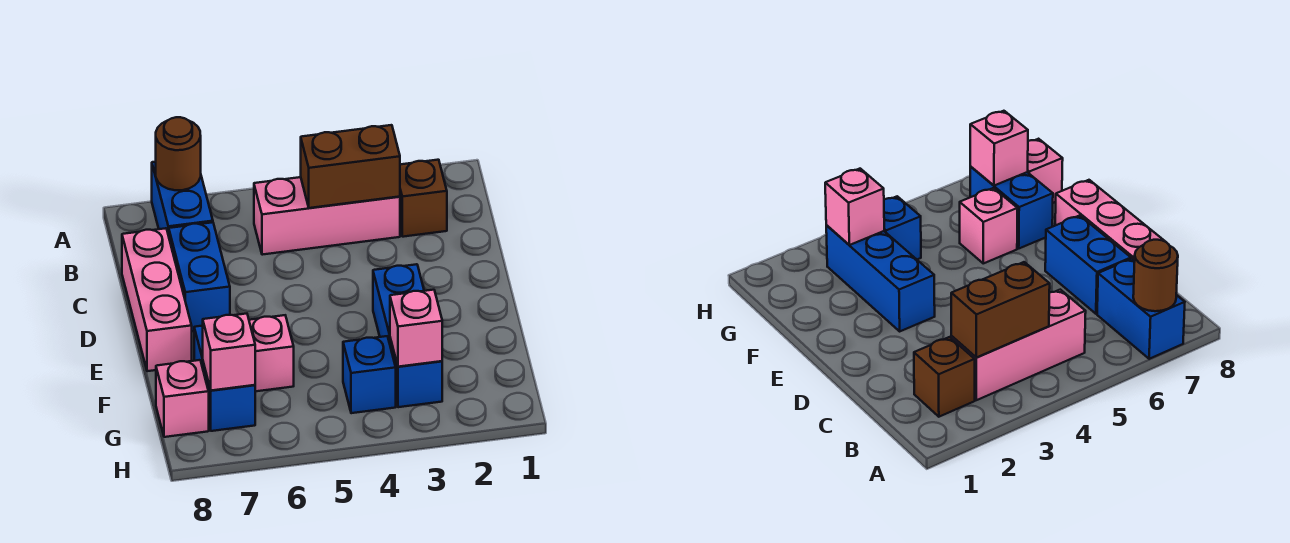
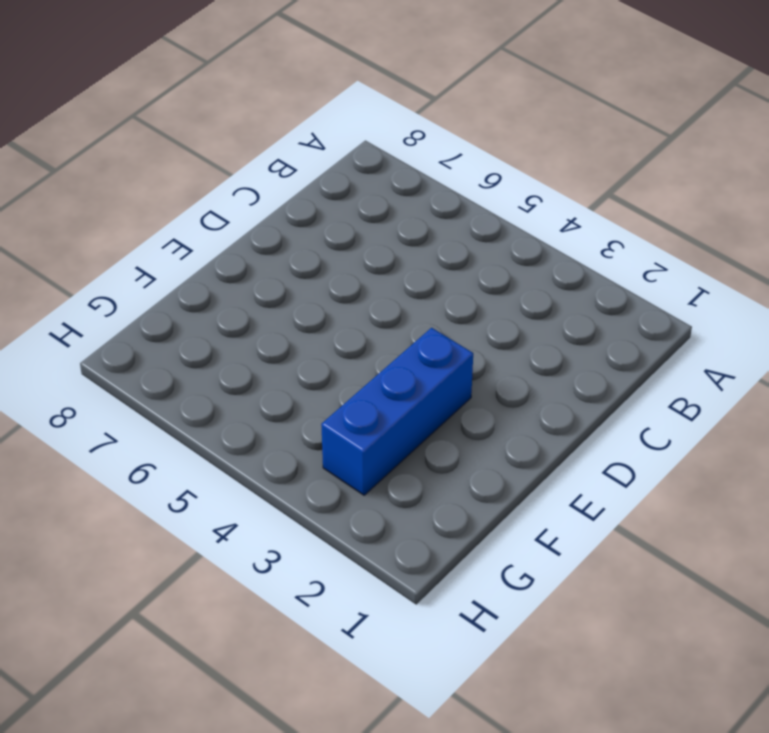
none -> blue 1x2 brick [152,162,213,236]
none -> brown 1x1 brick [400,160,447,237]
none -> pink 1x3 brick [254,177,400,255]

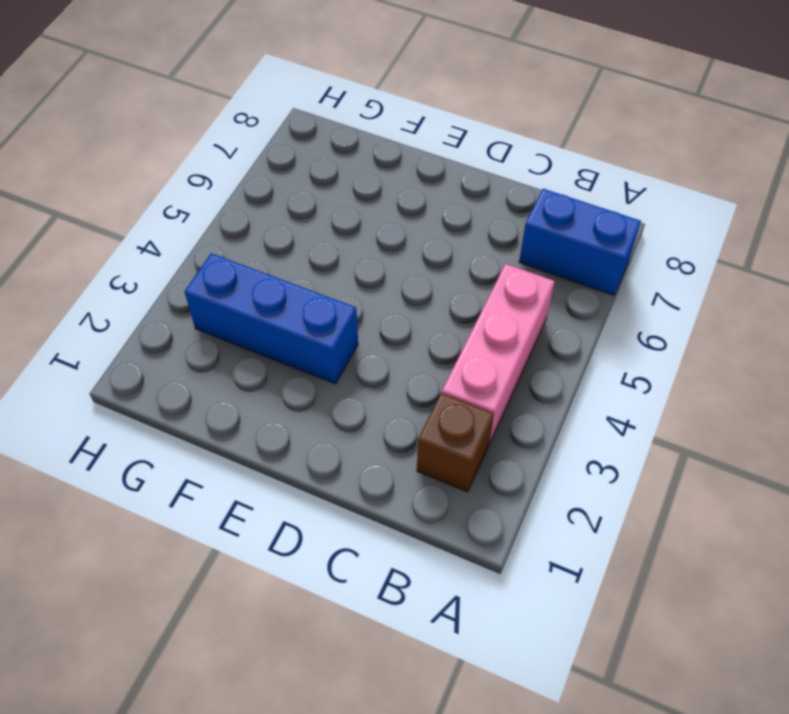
none -> blue 1x2 brick [169,222,230,331]
none -> pink 1x3 brick [122,228,192,371]
none -> pink 1x1 brick [249,315,294,391]

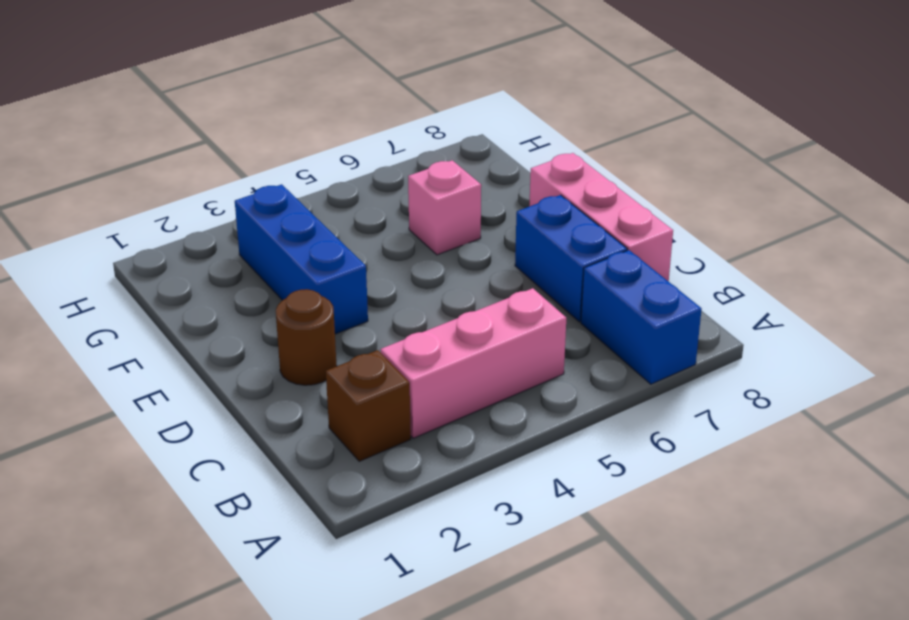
brown 1x1 round brick [276,289,336,385] -> brown 1x1 round brick moved to [156,117,201,190]
none -> blue 1x2 brick [194,326,255,431]
none -> blue 1x1 brick [343,336,396,413]
none -> pink 1x1 brick [156,360,209,437]

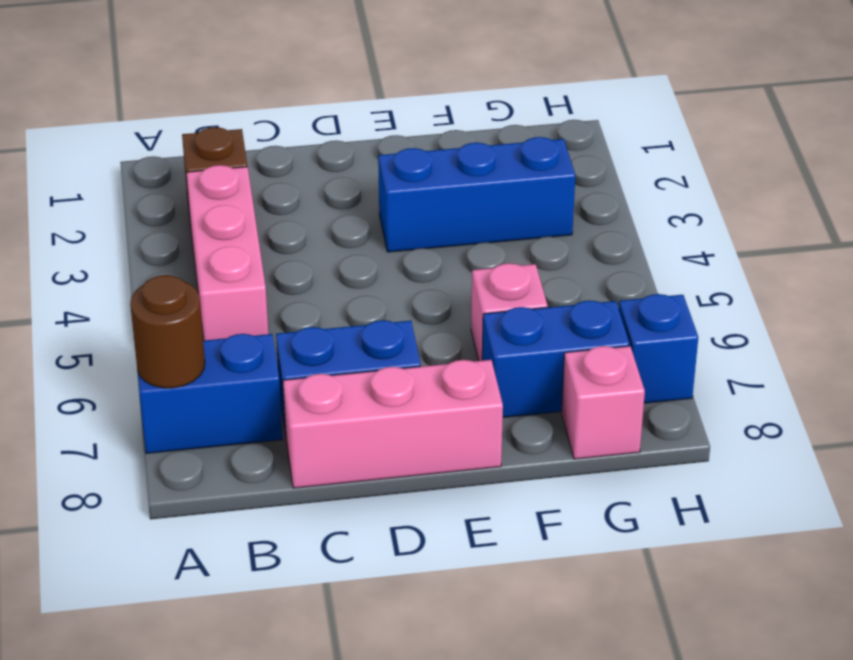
blue 1x1 brick [619,294,698,403] -> blue 1x1 brick moved to [343,336,396,413]
none -> brown 1x2 brick [301,125,400,208]
none -> pink 1x1 brick [390,290,442,367]
none -> pink 1x1 brick [203,314,255,391]

